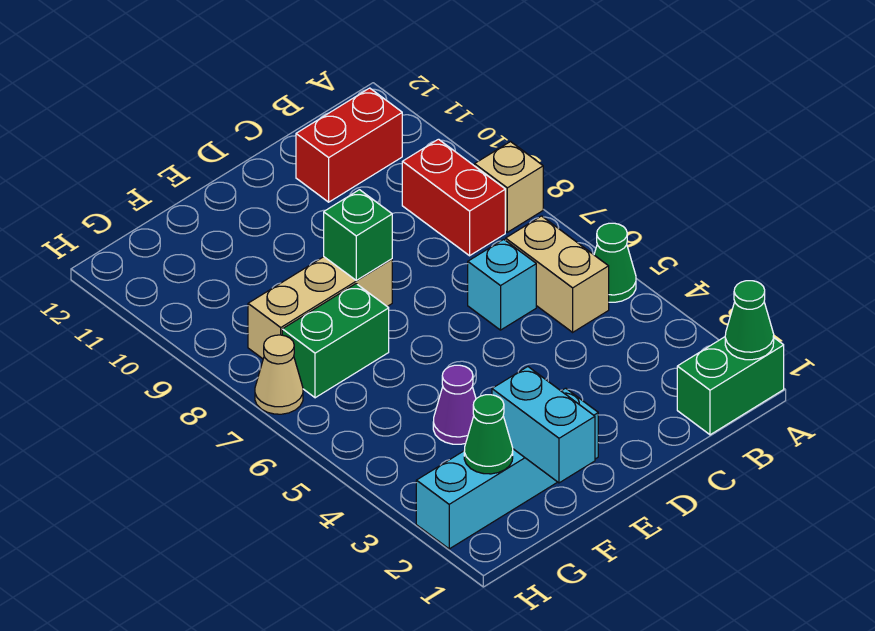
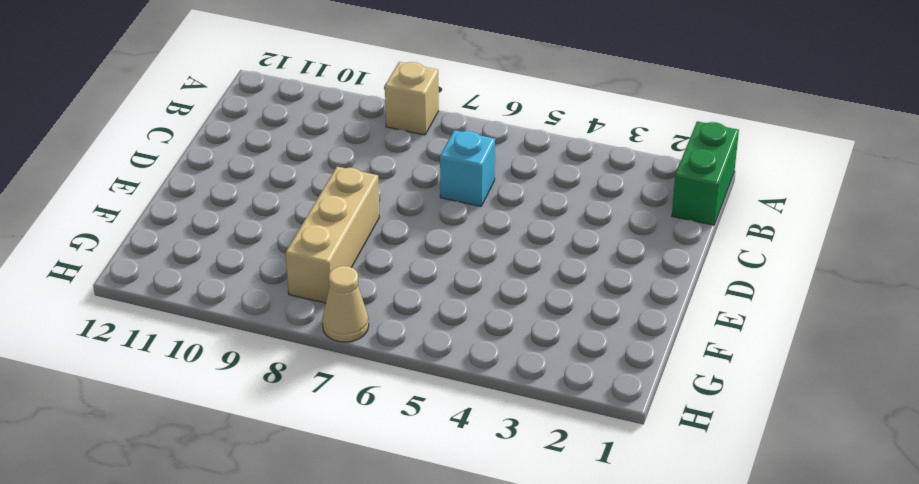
none -> green 1x1 cone [594,223,636,302]
none -> tan 1x2 brick [506,216,609,332]
none -> red 1x2 brick [402,139,505,256]

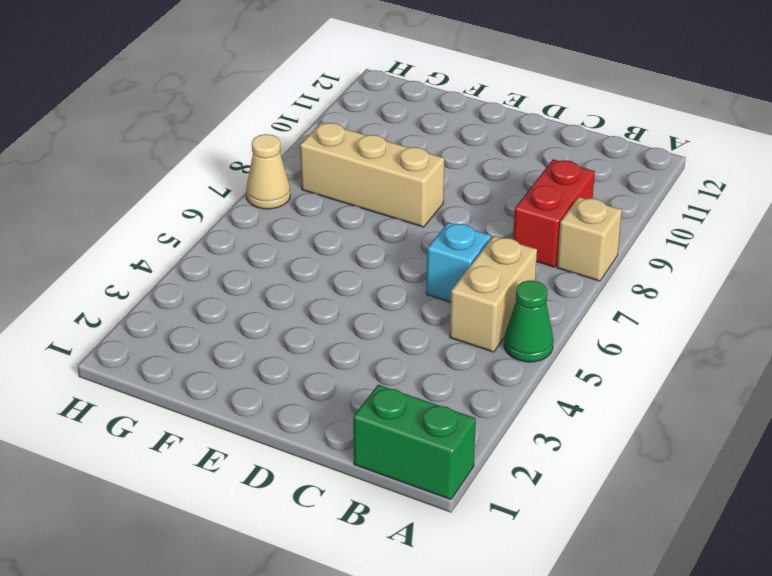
none -> red 1x2 brick [296,88,402,202]
none -> cyan 1x4 brick [416,388,598,549]
none -> purple 1x1 cone [433,365,476,444]

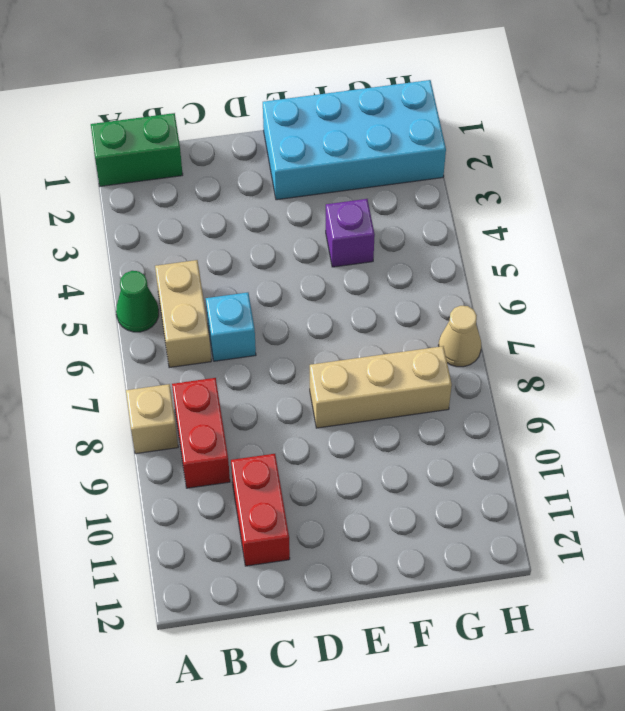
red 1x2 brick [231,454,290,566] -> red 1x2 brick turned to [296,88,402,202]
cyan 2x4 brick [263,80,446,200] -> cyan 1x4 brick [416,388,598,549]
purple 1x1 brick [326,199,375,267] -> purple 1x1 cone [433,365,476,444]
none -> green 1x2 brick [282,284,389,398]
none -> green 1x1 cone [725,281,774,360]
none -> green 1x1 brick [324,190,392,281]

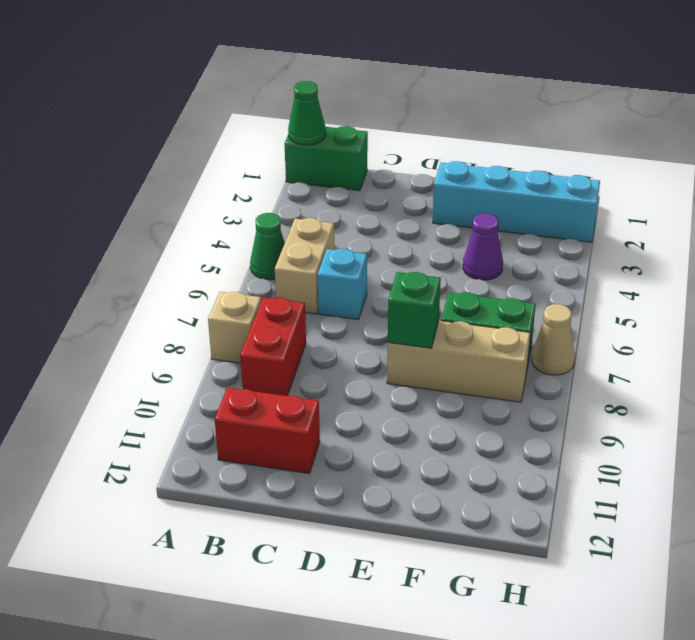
none -> cyan 1x2 brick [492,367,595,483]
none -> green 1x1 cone [464,395,513,474]

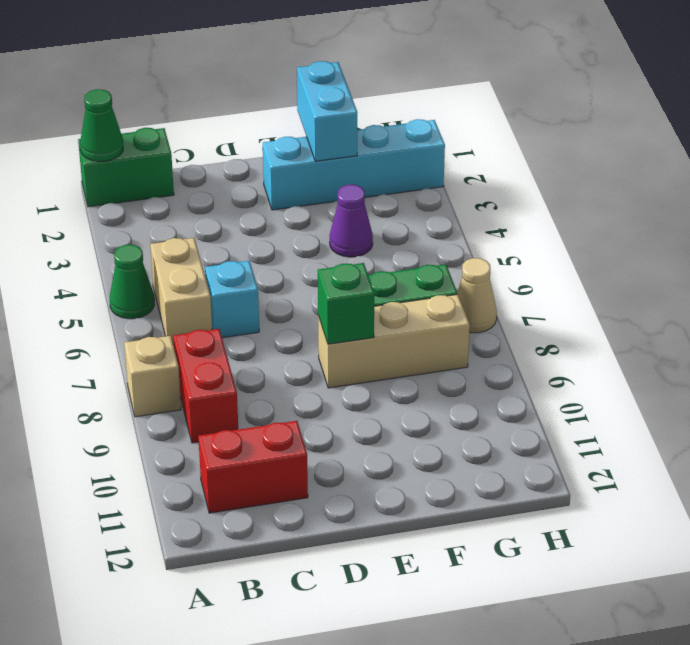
none -> green 1x1 cone [464,395,513,474]

